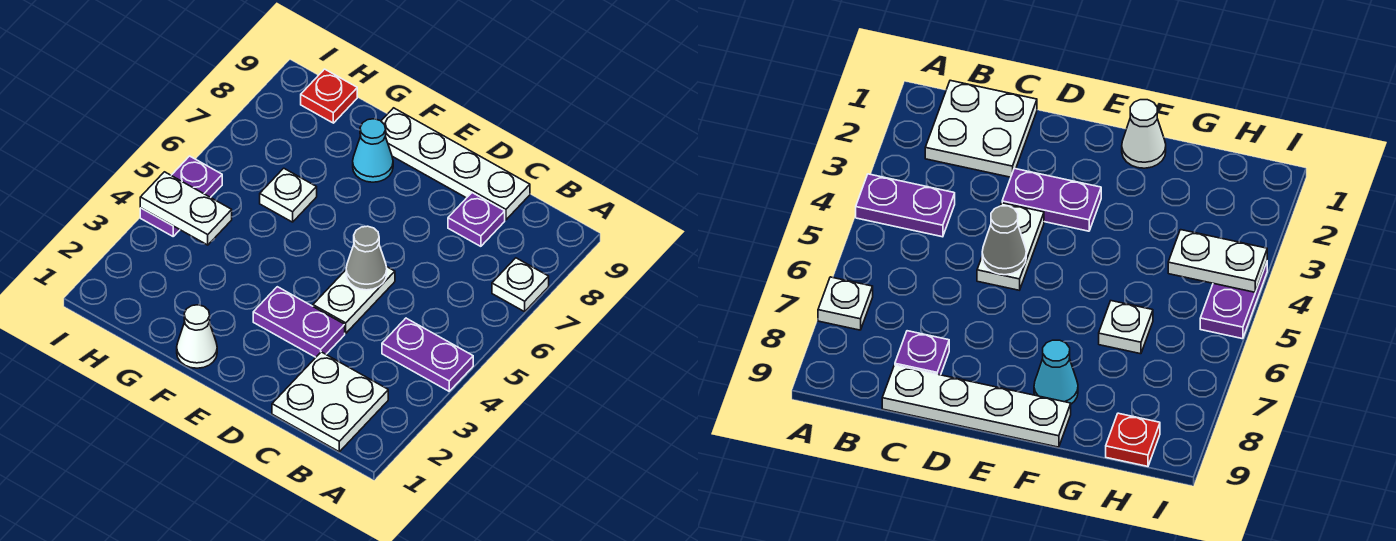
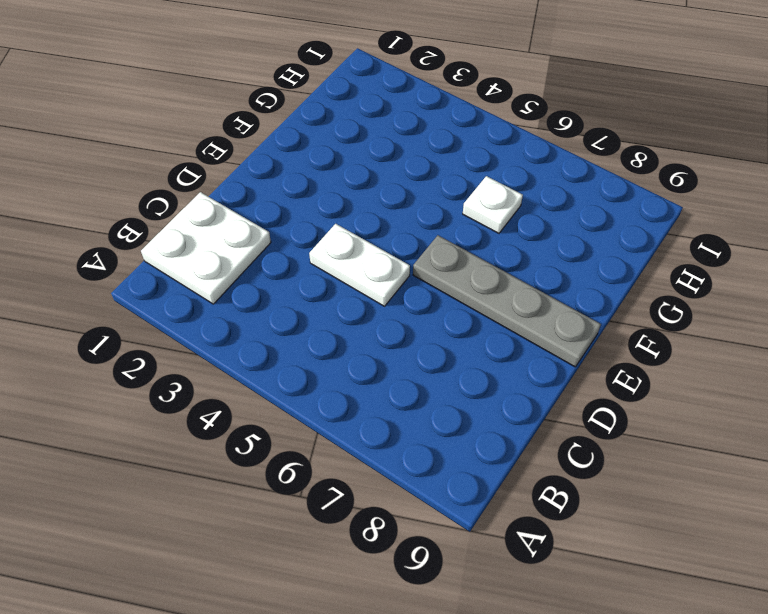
grey 1x4 plate [413,235,601,367] -> white 1x4 plate [381,108,530,220]
none -> purple 1x2 plate [382,318,473,391]
none -> white 1x1 plate [492,258,549,312]
none -> purple 1x1 plate [448,193,505,246]

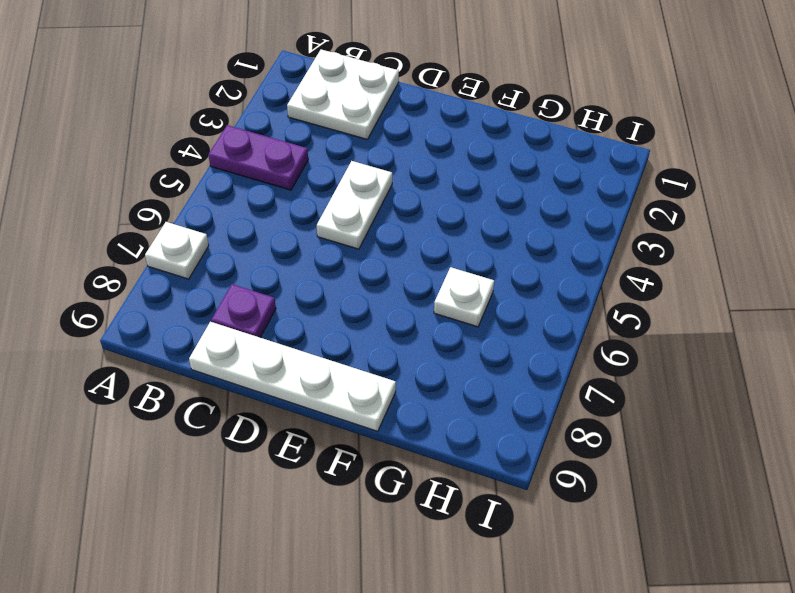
none -> purple 1x2 plate [253,287,345,357]
none -> white 1x1 cone [177,305,217,368]
none -> cyan 1x1 cone [353,119,393,182]

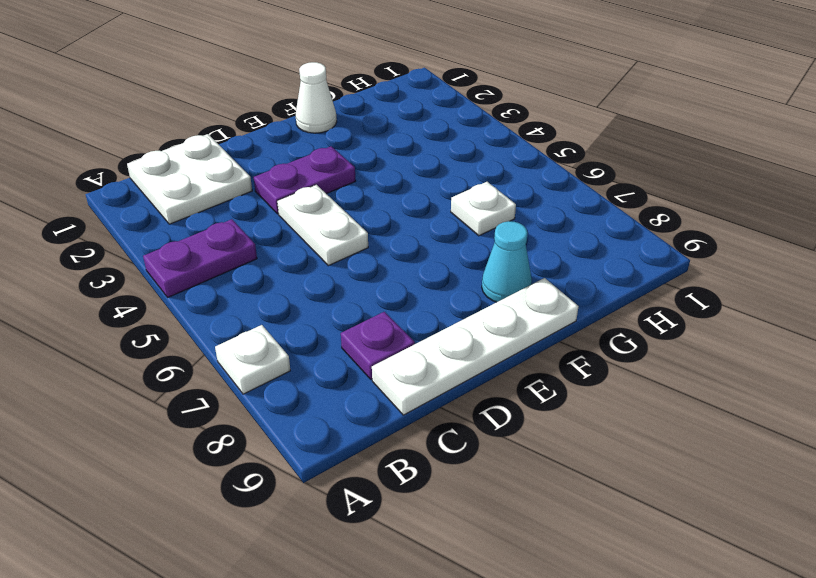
none -> red 1x1 plate [301,69,357,123]
none -> purple 1x2 plate [140,156,222,236]
none -> grey 1x1 cone [346,226,387,290]

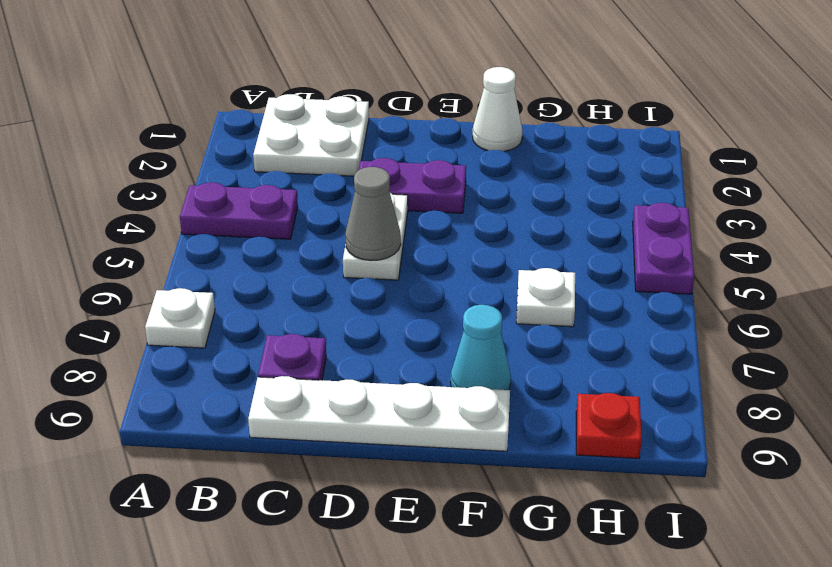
none -> white 1x2 plate [140,172,232,245]

